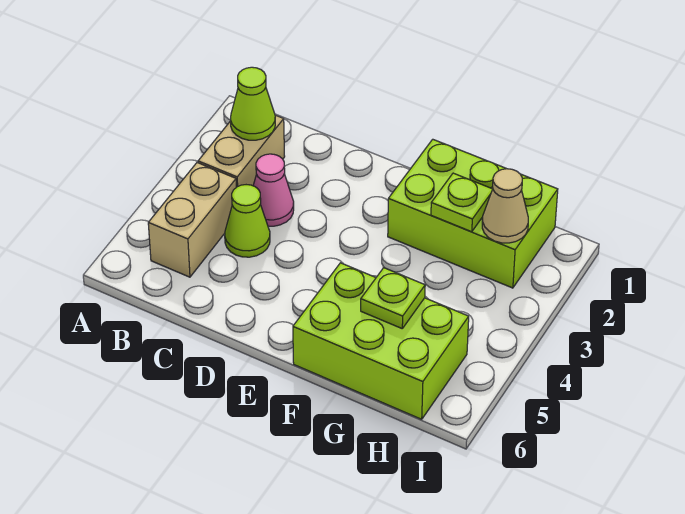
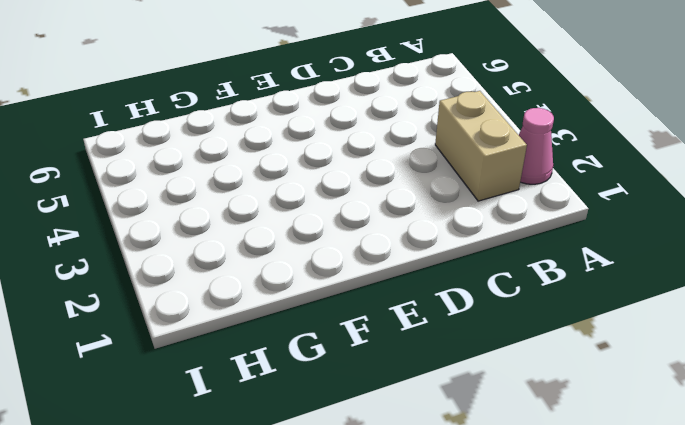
pink 1x1 cone [519,108,554,184] -> pink 1x1 cone moved to [253,154,294,226]
none -> tan 1x2 brick [148,163,236,277]
none -> lime 1x1 cone [225,185,270,257]

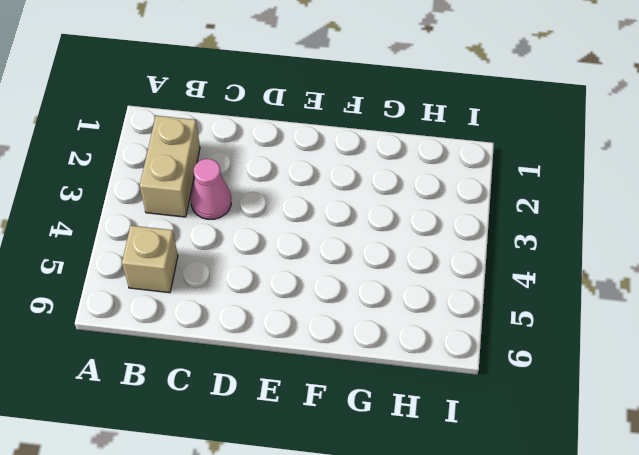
tan 1x1 brick [122,226,178,293] -> tan 1x2 brick [148,163,236,277]
none -> lime 1x1 cone [225,185,270,257]
none -> lime 2x3 brick [388,139,558,288]

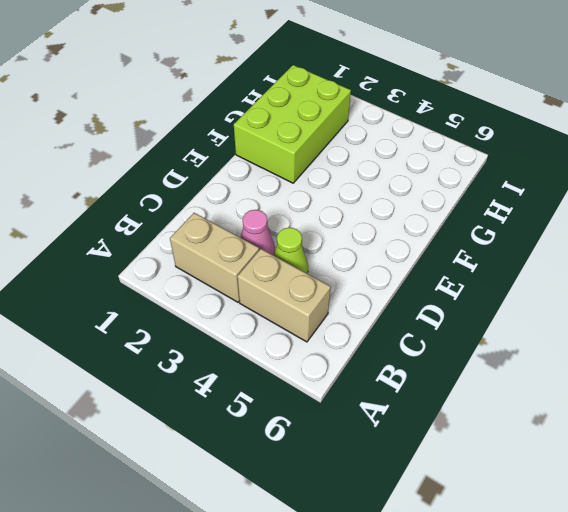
none -> lime 2x3 brick [293,263,469,419]
none -> lime 1x1 cone [231,67,275,140]

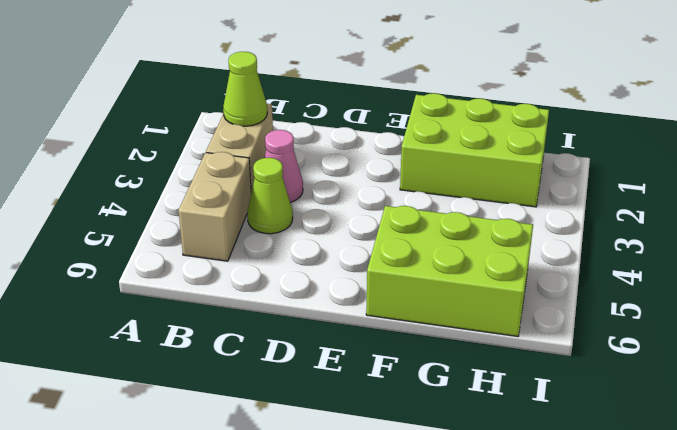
none -> lime 1x1 plate [431,173,492,232]
none -> lime 1x1 plate [361,268,425,328]

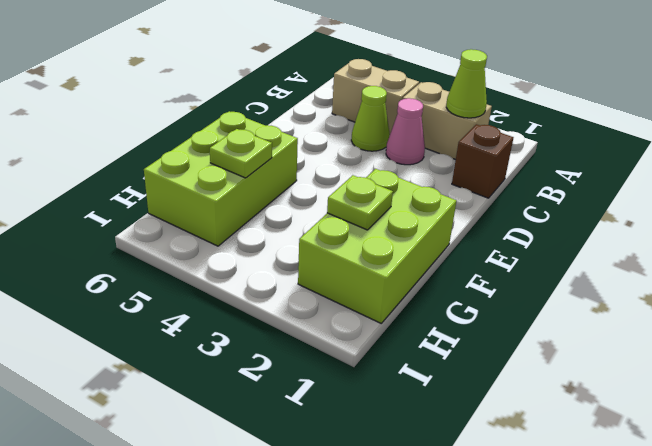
brown 1x1 brick [452,124,513,198] -> none
none -> tan 1x1 cone [482,169,528,243]

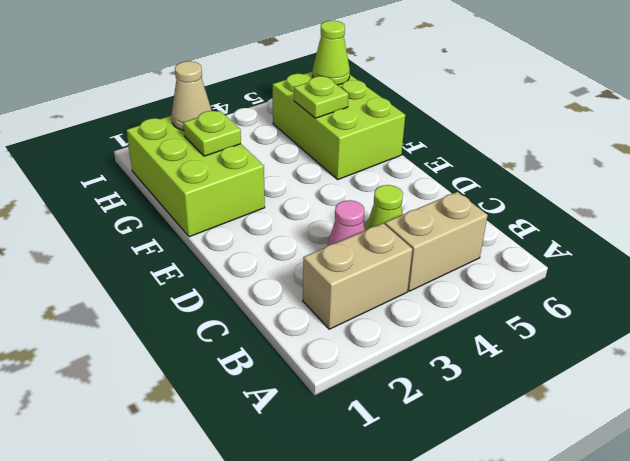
lime 1x1 cone [313,21,350,85] -> lime 1x1 cone moved to [231,67,275,140]

